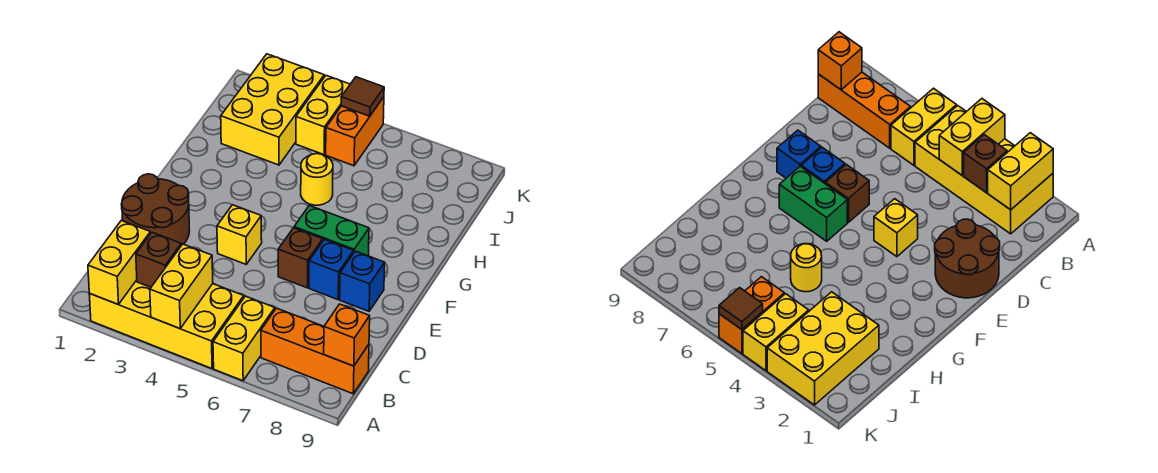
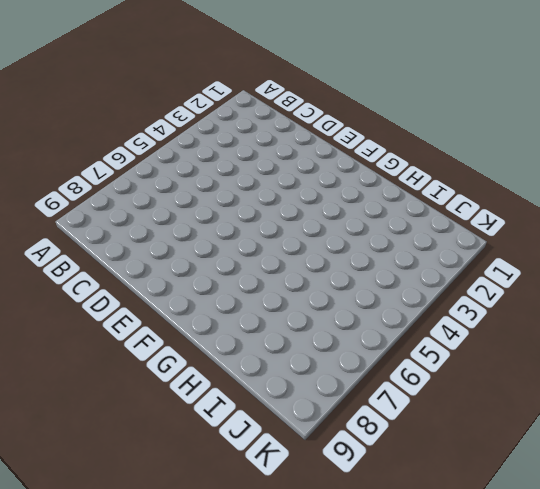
none -> yellow 2x4 brick [89,280,244,368]
none -> yellow 1x2 brick [213,296,275,381]
none -> orange 1x3 brick [261,308,369,394]

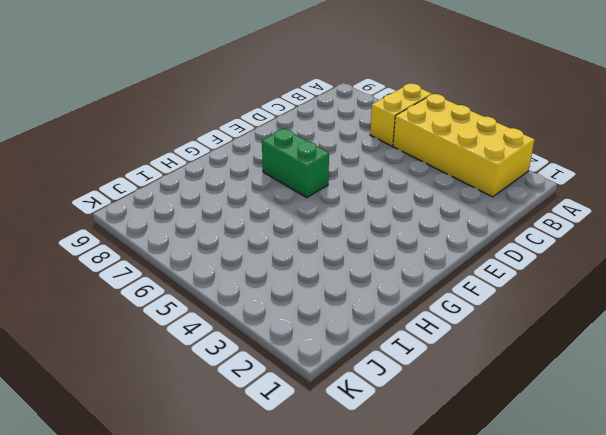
none -> orange 1x3 brick [261,308,369,394]
none -> brown 2x2 round brick [121,174,189,246]
none -> yellow 1x1 brick [217,205,262,264]

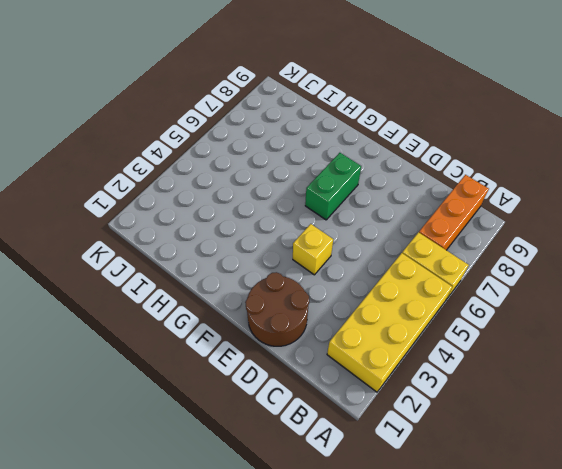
none -> brown 1x1 brick [278,228,323,288]
none -> blue 1x1 brick [309,239,354,300]
none -> blue 1x1 brick [340,251,385,311]

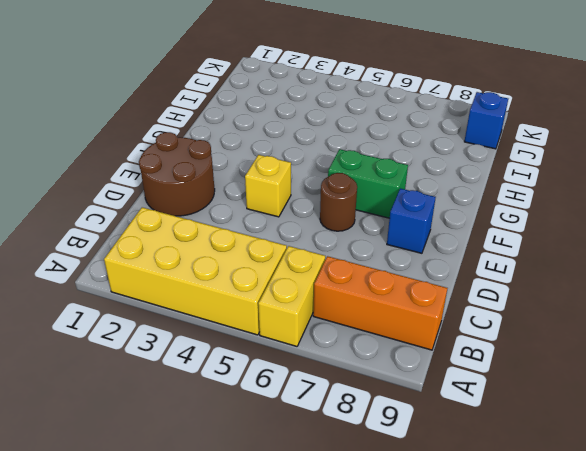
brown 1x1 round brick [320,173,357,231] -> brown 1x1 brick [278,228,323,288]
blue 1x1 brick [464,92,508,149] -> blue 1x1 brick moved to [309,239,354,300]
none -> yellow 1x1 round brick [301,154,333,205]
none -> yellow 2x3 brick [221,54,324,165]
none -> yellow 1x2 brick [296,76,350,155]

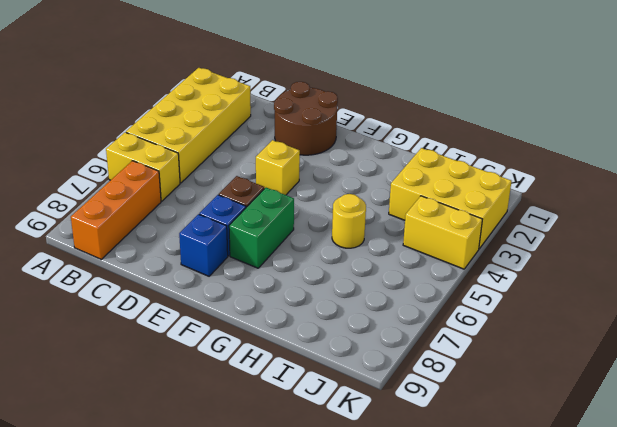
none -> orange 1x2 brick [326,97,384,166]
none -> yellow 1x2 brick [88,221,150,305]
none -> yellow 1x2 brick [150,244,213,328]

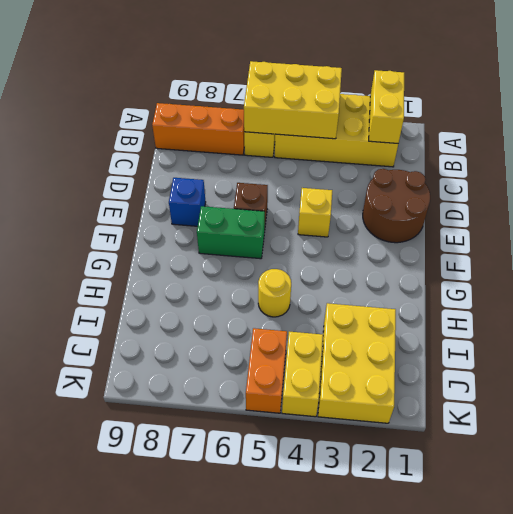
yellow 2x3 brick [244,61,342,139] -> yellow 1x2 brick [150,244,213,328]
none -> blue 1x1 brick [309,239,354,300]
none -> brown 1x1 brick [136,232,181,287]
none -> orange 1x1 brick [324,304,370,366]

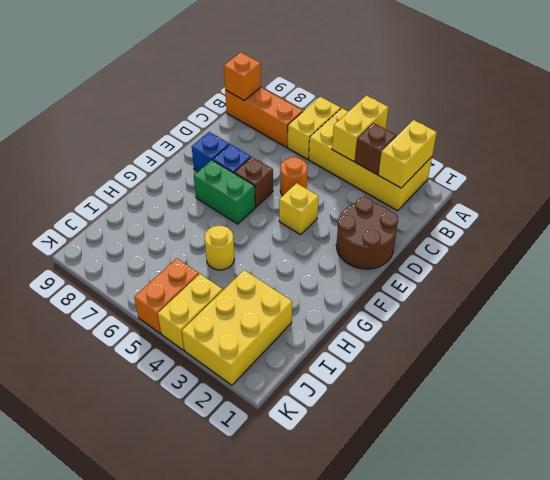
orange 1x1 round brick [280,157,308,196] -> none
none -> brown 1x1 tile [341,77,384,116]

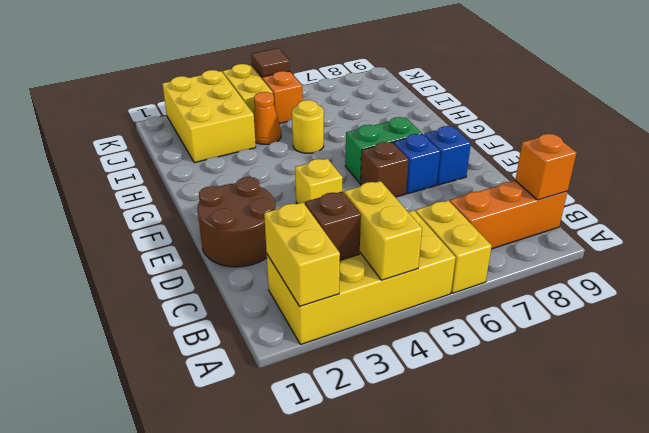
orange 1x1 cone [254,92,281,145] -> none

